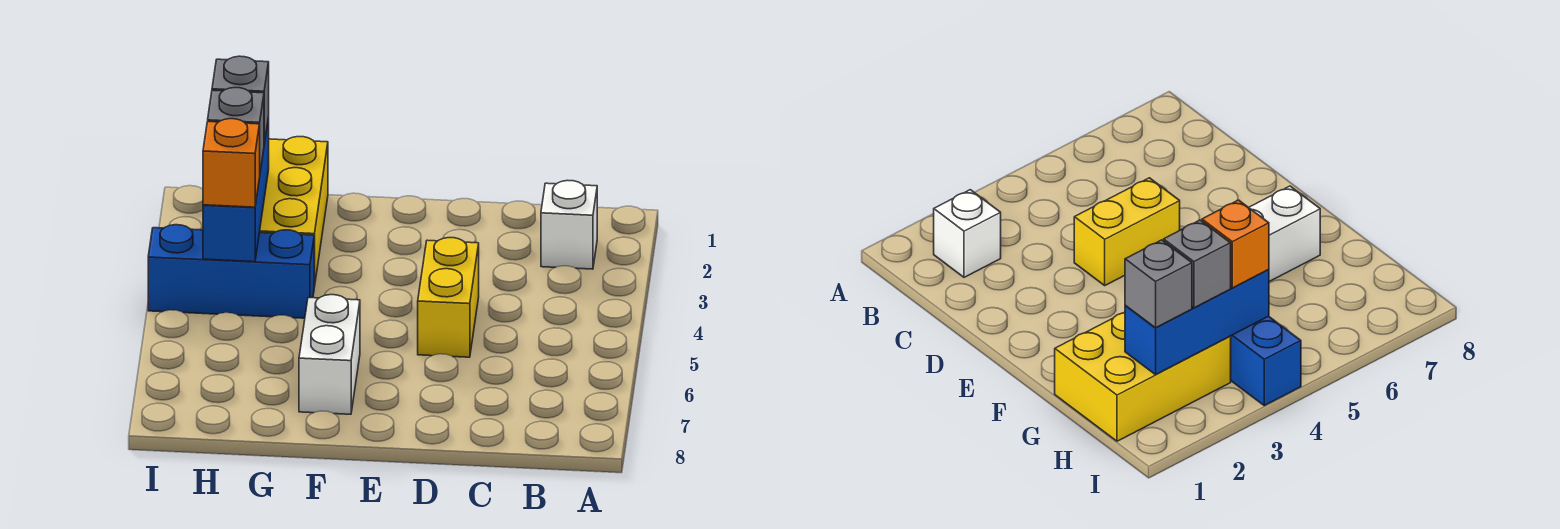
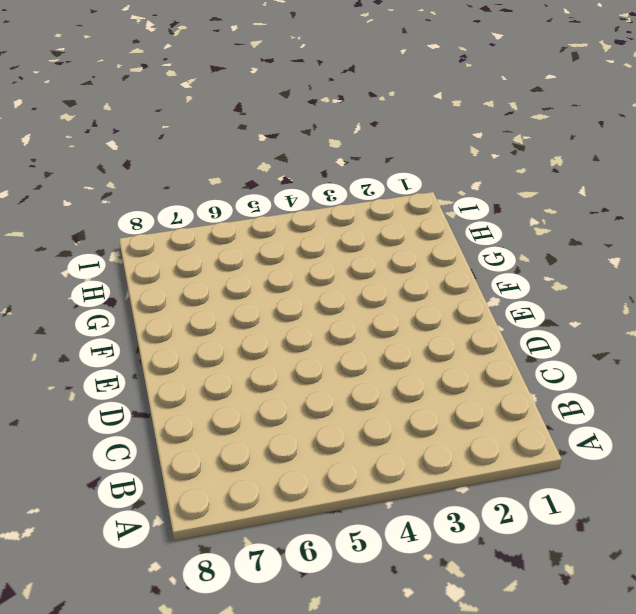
none -> white 1x1 brick [541,180,597,269]
none -> yellow 1x2 brick [418,238,479,357]

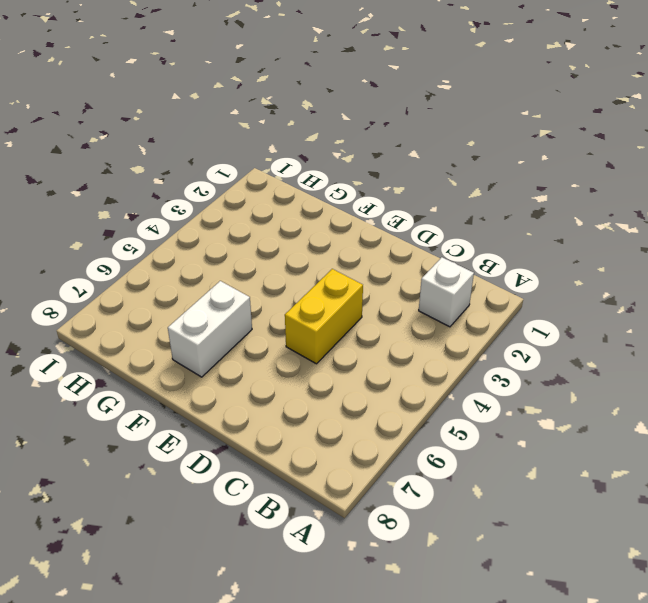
none -> yellow 2x3 brick [259,137,328,287]
none -> blue 1x3 brick [148,225,314,318]

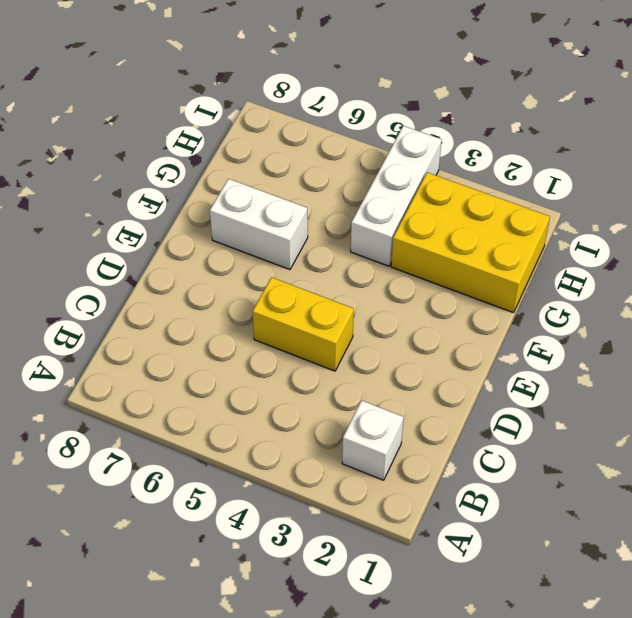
white 1x3 brick [351,126,442,266] -> blue 1x3 brick [148,225,314,318]
none -> blue 1x3 brick [203,117,269,262]
none -> grey 1x1 brick [212,56,269,143]

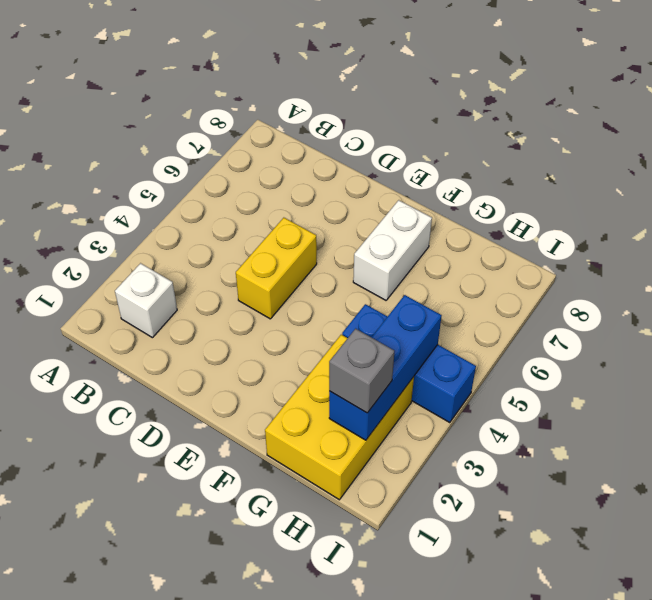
none -> grey 1x1 brick [208,88,264,171]
none -> orange 1x1 brick [203,119,260,207]

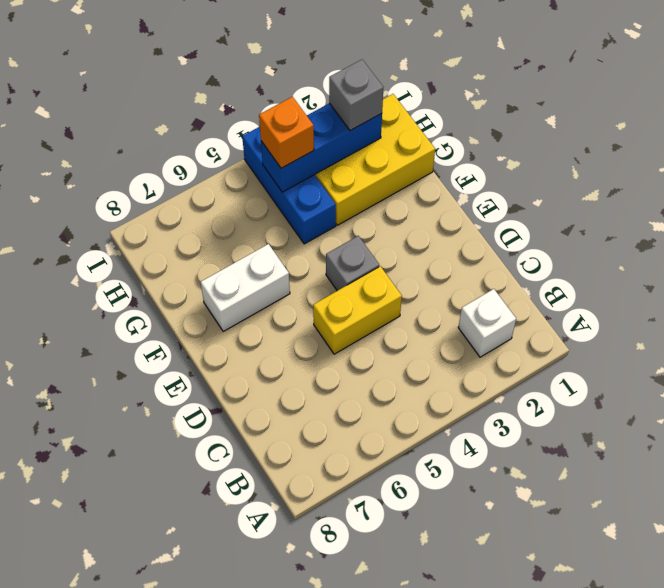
grey 1x1 brick [326,236,379,291] -> grey 1x1 brick moved to [208,88,264,171]

